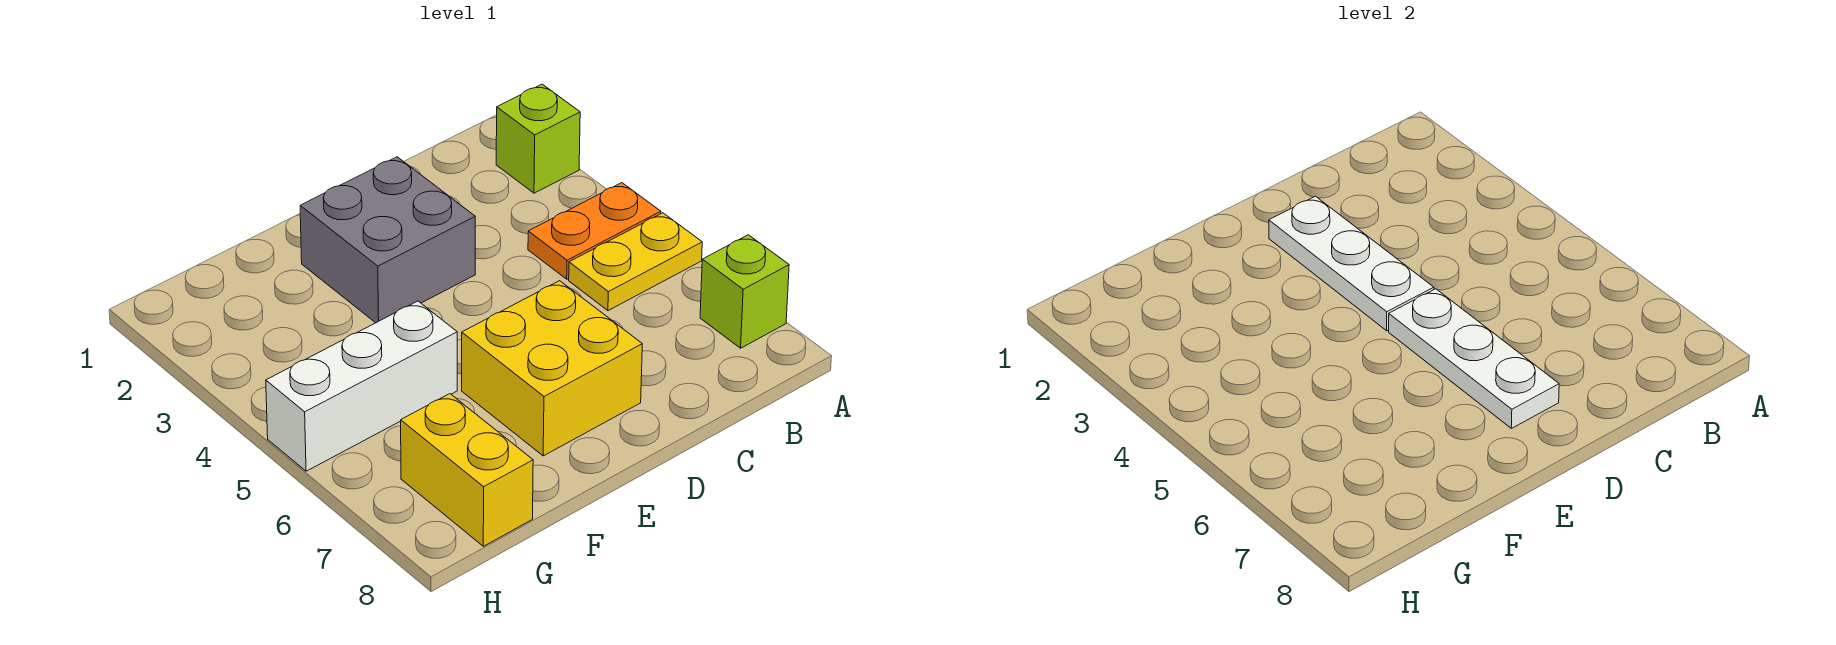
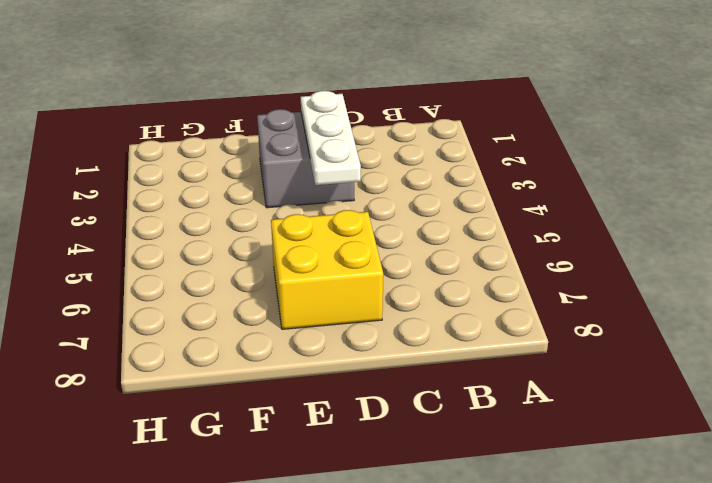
none -> lime 1x1 brick [496,84,580,193]
none -> orange 1x2 plate [528,183,661,279]

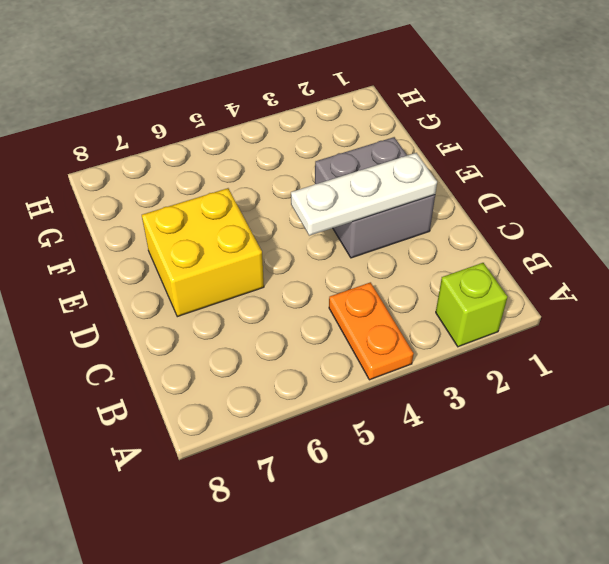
none -> yellow 1x2 plate [569,213,702,311]
none -> lime 1x1 brick [700,235,789,348]

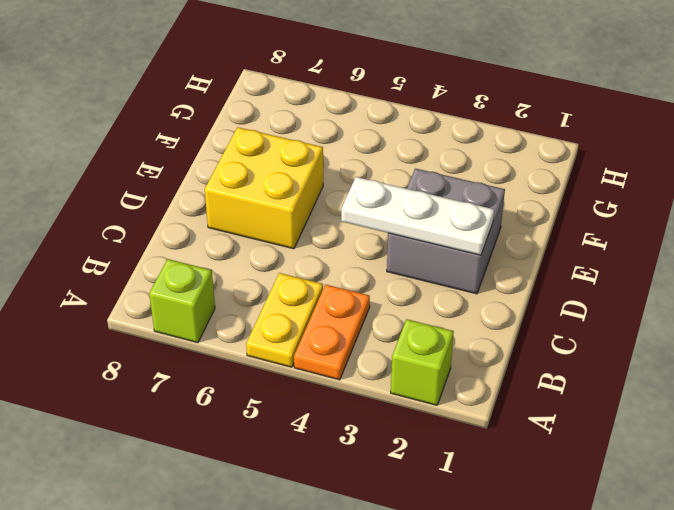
none -> white 1x3 brick [266,301,457,471]
none -> yellow 1x2 brick [401,394,533,546]

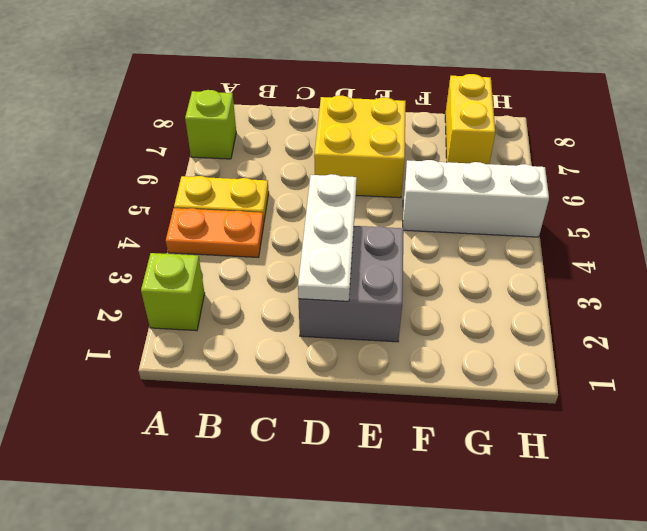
none -> white 1x3 plate [1389,289,1559,428]

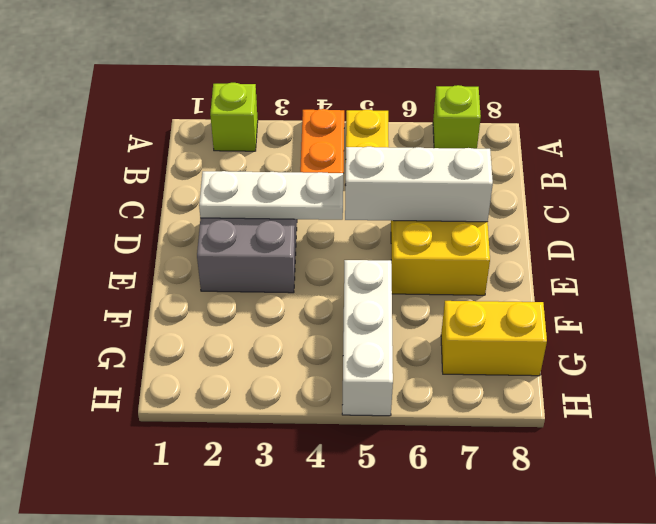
white 1x3 brick [345,147,493,222] -> white 1x3 plate [1389,289,1559,428]

